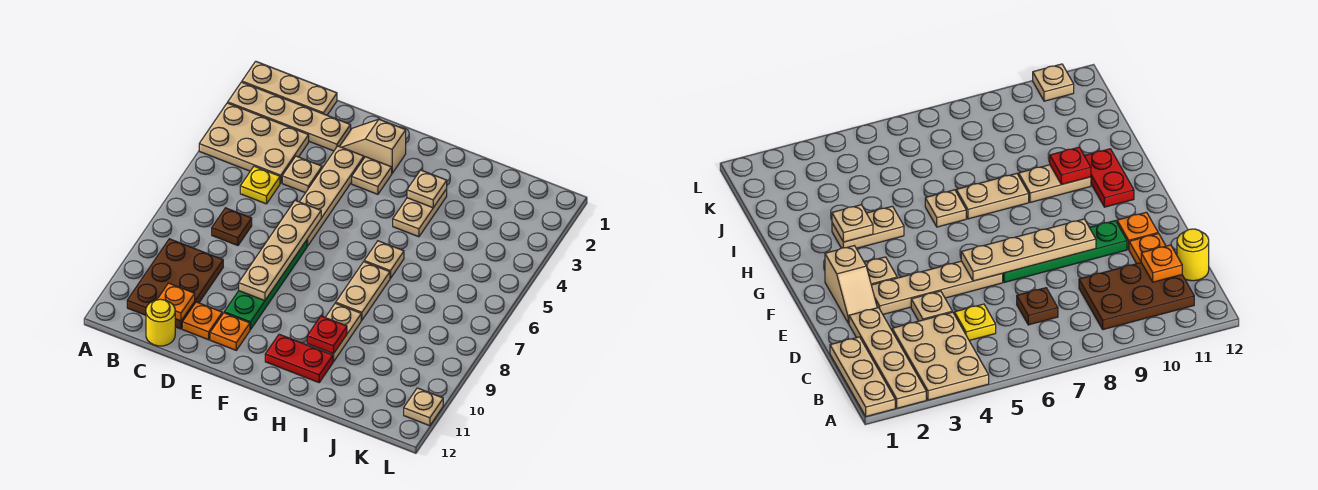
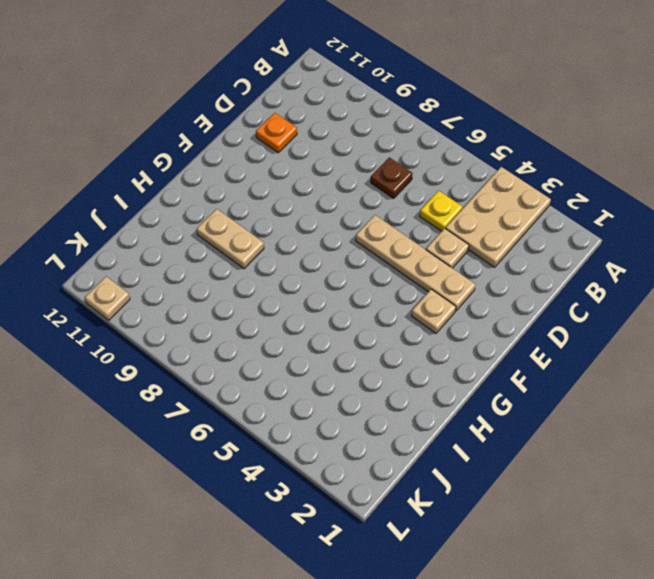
none -> tan 1x3 plate [242,61,337,115]
none -> tan 1x4 plate [228,82,351,151]
none -> brown 2x3 plate [127,239,223,329]

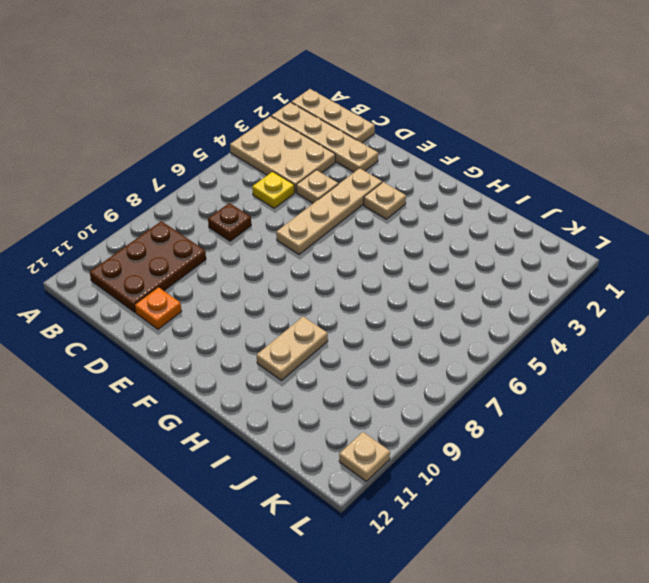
none -> yellow 1x1 round brick [146,299,175,346]
none -> tan 1x2 slope [340,119,406,173]
none -> green 1x4 plate [224,240,307,330]

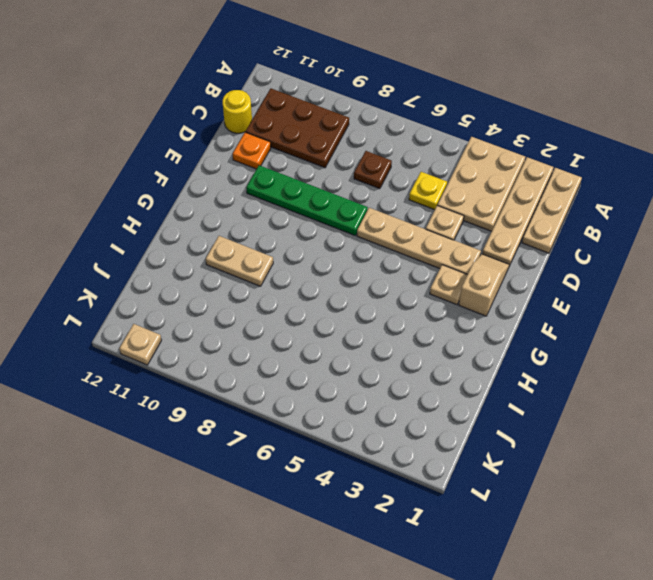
none -> orange 1x1 plate [210,313,250,350]
none -> red 1x2 plate [265,334,333,383]
none -> tan 1x2 plate [393,189,447,237]

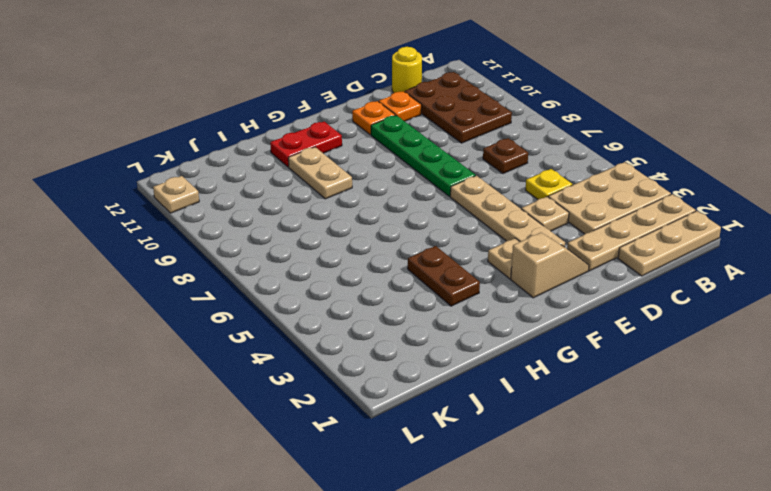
brown 1x2 plate [408,246,480,306] -> tan 1x2 plate [393,189,447,237]
none -> tan 1x1 plate [364,241,404,278]
none -> tan 1x2 plate [336,262,390,320]
none -> orange 1x1 plate [157,283,195,321]

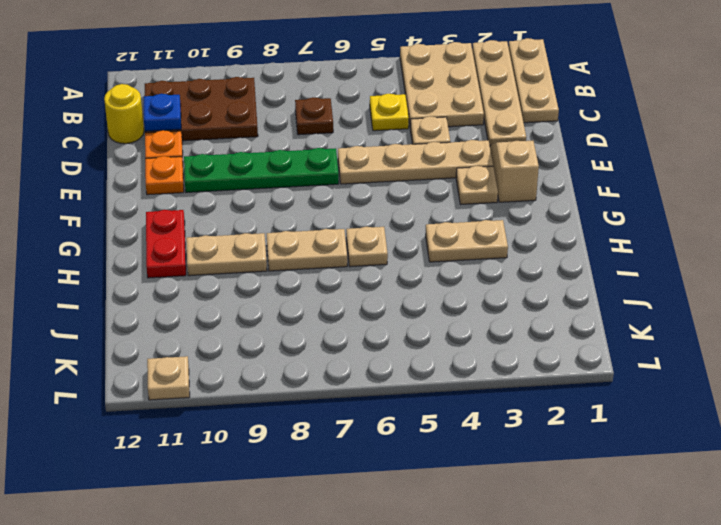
blue 1x1 plate [144,94,181,131] -> orange 1x1 plate [157,283,195,321]
none -> tan 1x4 plate [239,200,321,301]
none -> tan 1x1 plate [407,170,447,208]
none -> red 1x1 plate [307,316,347,354]

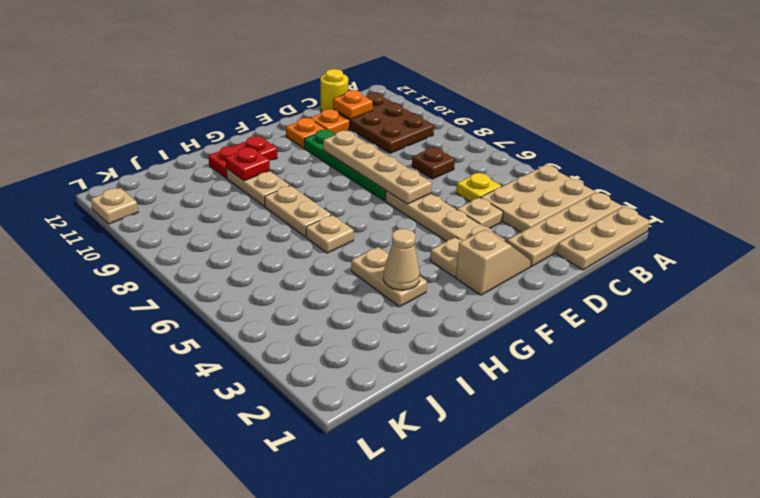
tan 1x1 cone [383,229,420,290] -> tan 1x1 plate [407,170,447,208]

